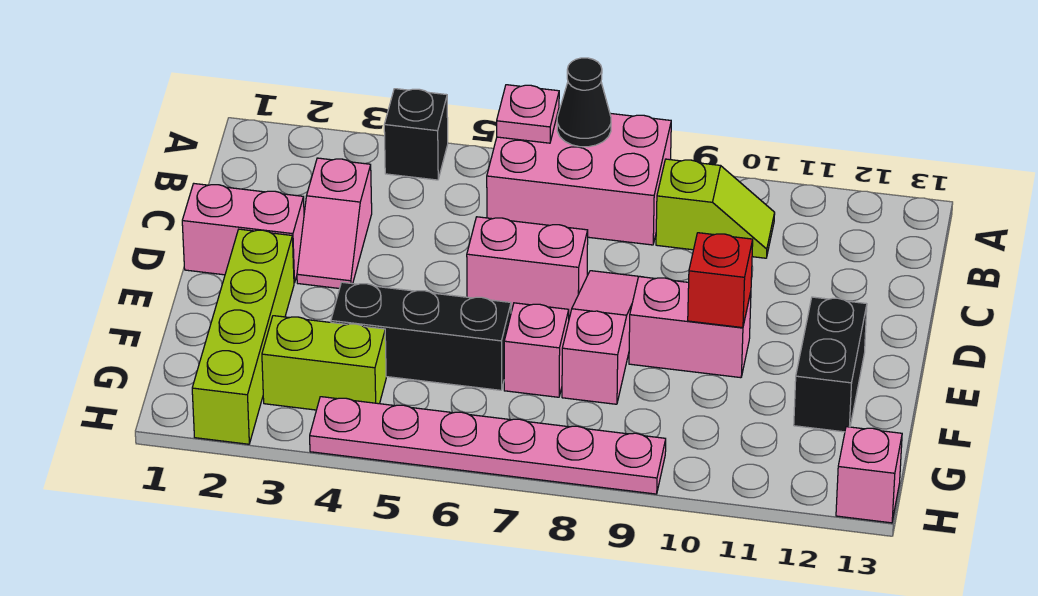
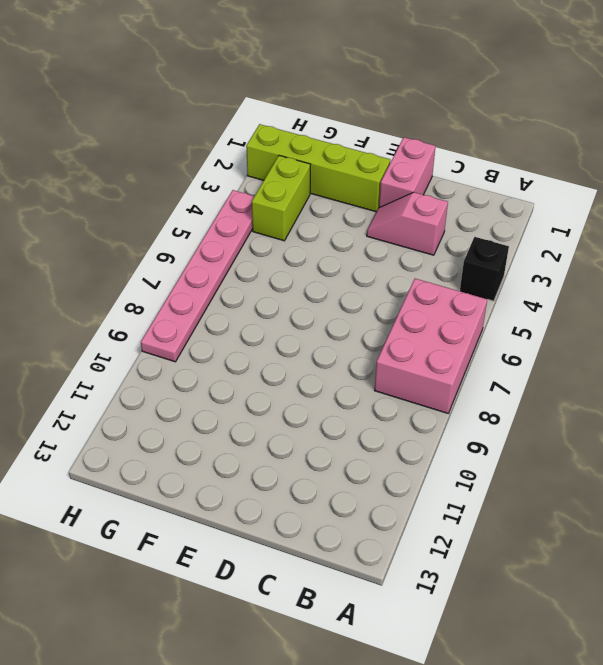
none -> lime 1x2 slope [656,159,775,258]
none -> pink 1x2 brick [467,217,588,316]
none -> pink 1x3 slope [562,271,640,404]

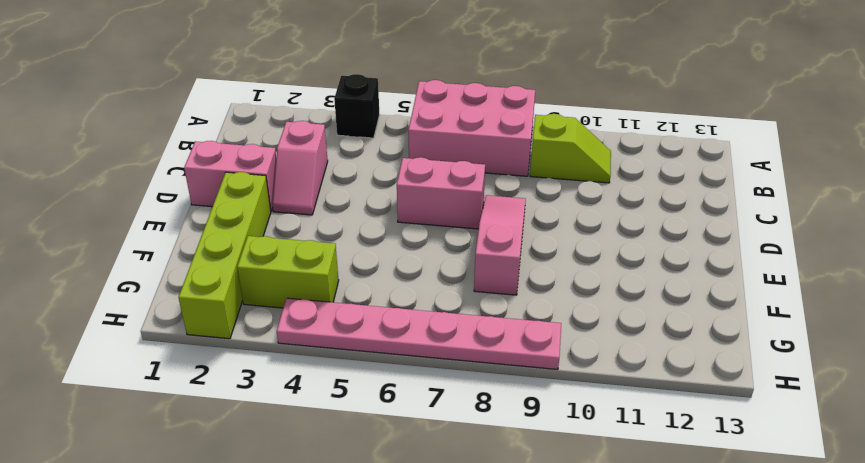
none -> pink 1x2 brick [629,277,751,378]
none -> black 1x2 brick [794,297,867,432]
none -> black 1x3 brick [331,282,511,390]

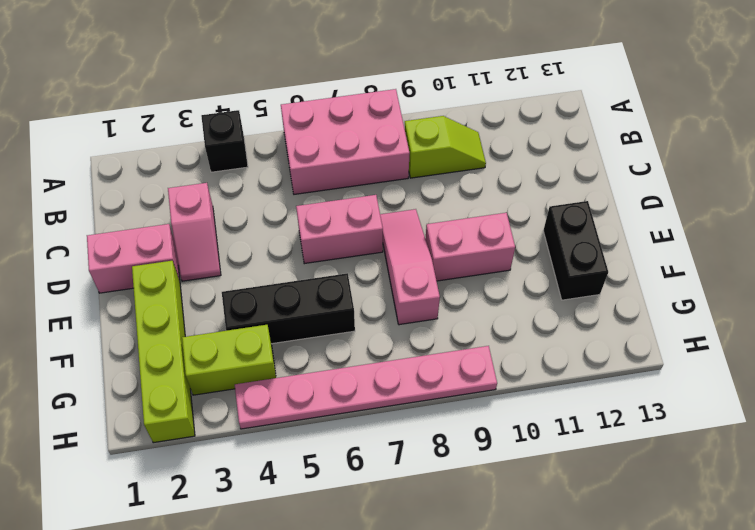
none -> pink 1x1 brick [504,303,569,397]
none -> pink 1x1 brick [836,427,902,523]
none -> pink 1x1 plate [497,85,559,143]

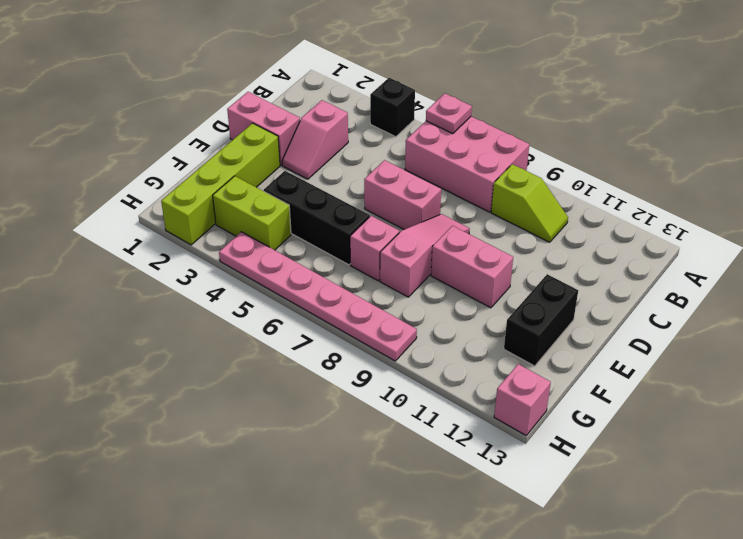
none -> black 1x1 cone [557,58,611,147]
none -> red 1x1 brick [688,233,753,328]

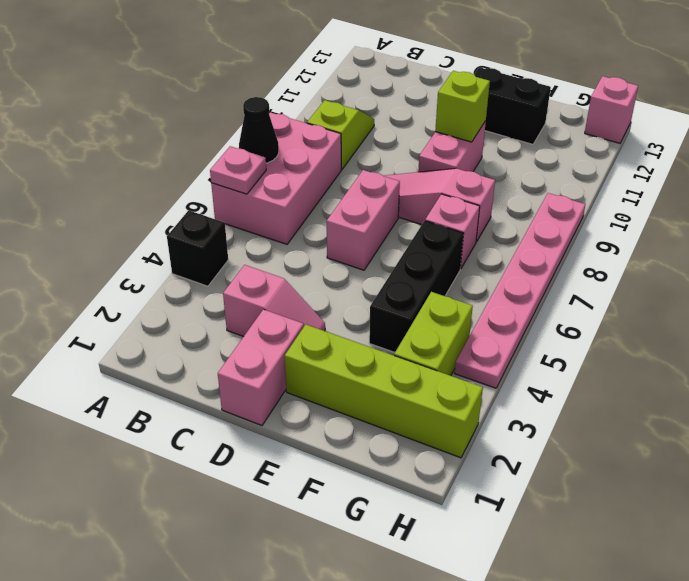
lime 1x1 brick [435,71,490,142] -> red 1x1 brick [688,233,753,328]

